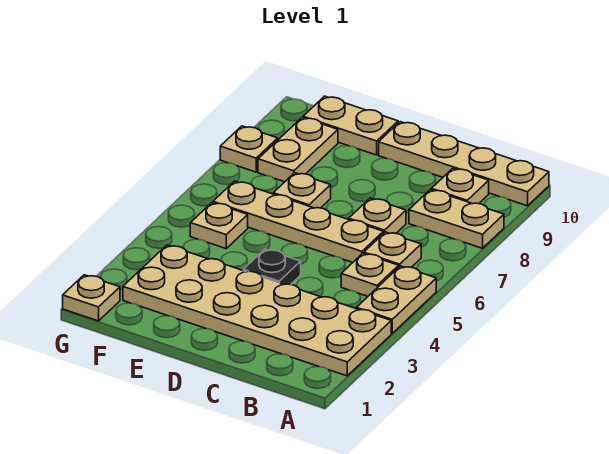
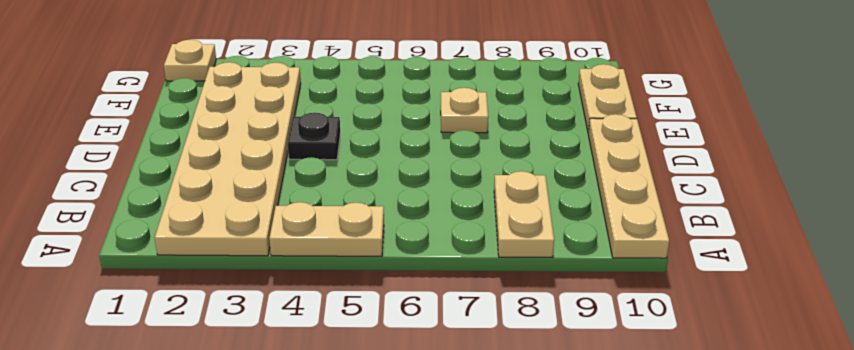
none -> tan 1x1 plate [341,253,399,296]
none -> tan 1x1 plate [364,232,421,267]
none -> tan 1x1 plate [431,168,489,204]

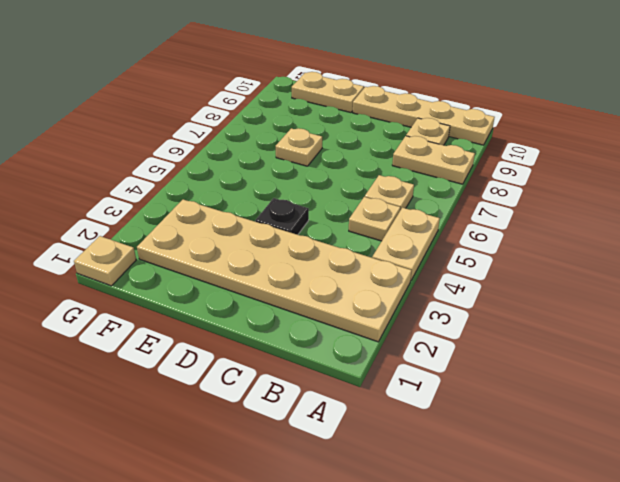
none -> tan 1x4 plate [213,181,383,262]
none -> tan 1x1 plate [349,198,406,234]
none -> tan 1x1 plate [190,203,248,249]

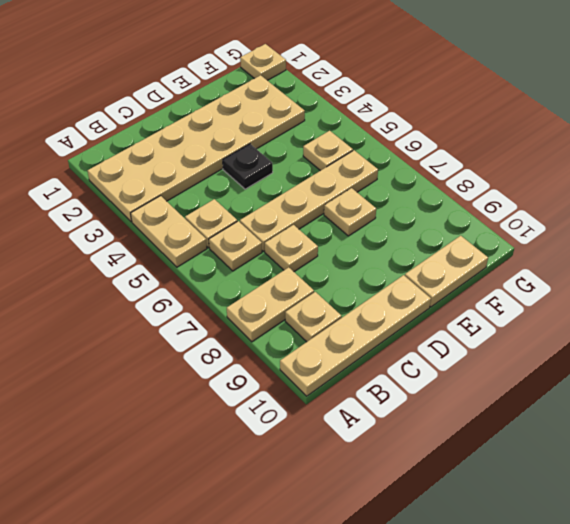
none -> tan 1x2 plate [258,118,338,182]
none -> tan 1x1 plate [220,126,278,172]

